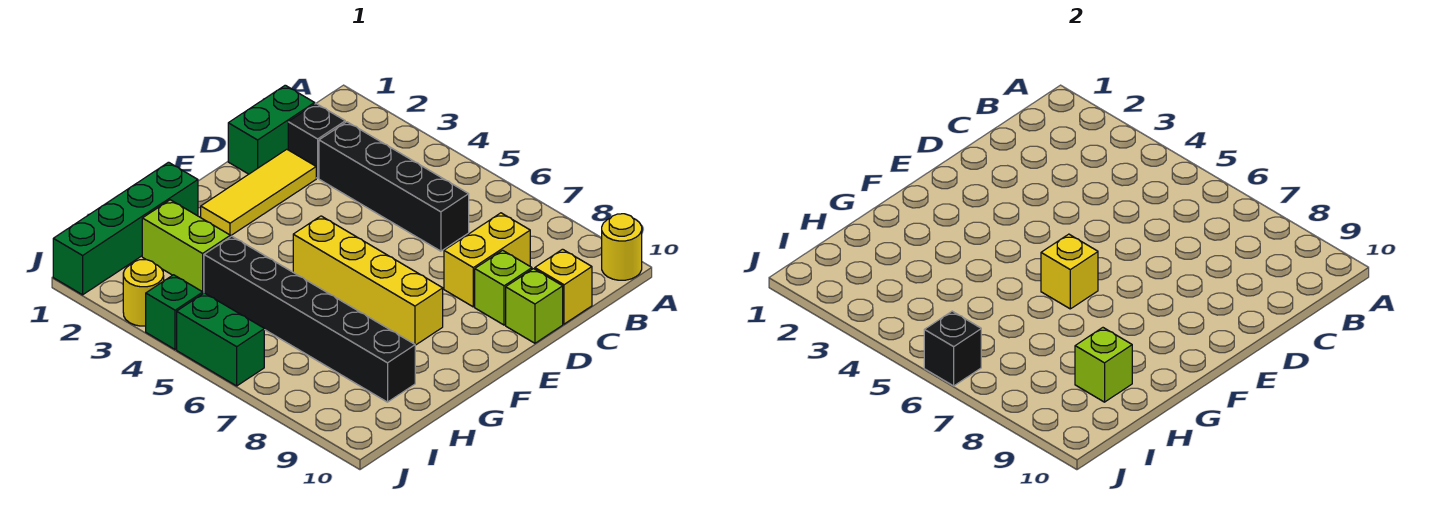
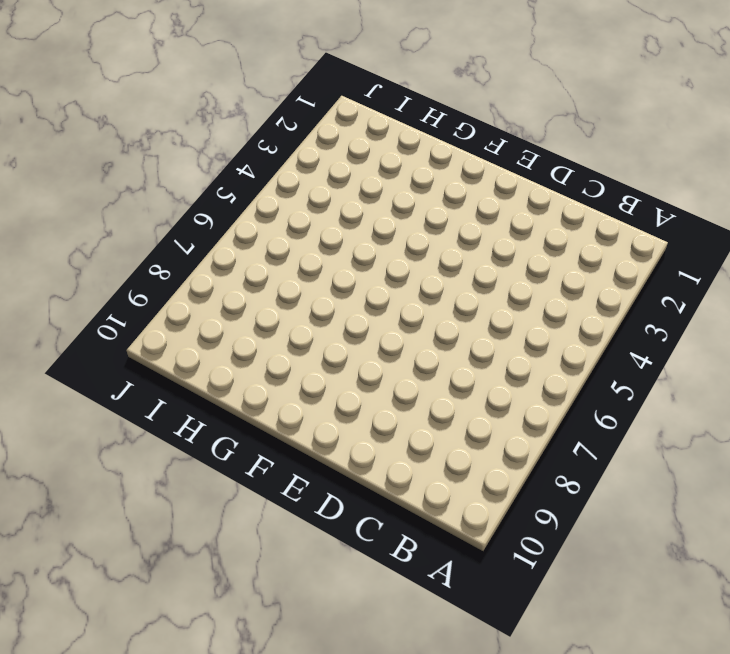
none -> yellow 1x1 round brick [602,214,642,280]
none -> green 1x2 brick [228,85,315,174]
none -> black 1x1 brick [288,104,345,178]

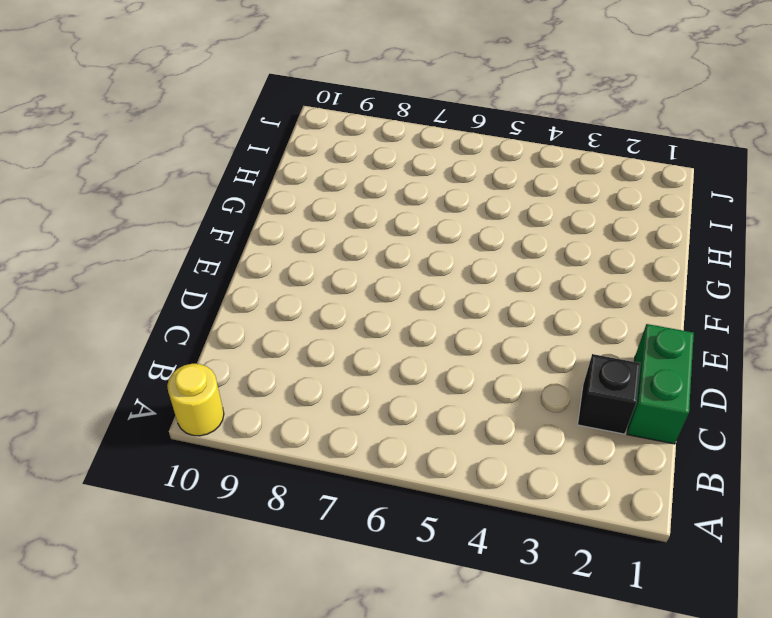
none -> black 1x4 brick [319,122,469,251]
none -> yellow 1x2 brick [444,213,530,307]
none -> yellow 1x1 brick [535,249,592,324]

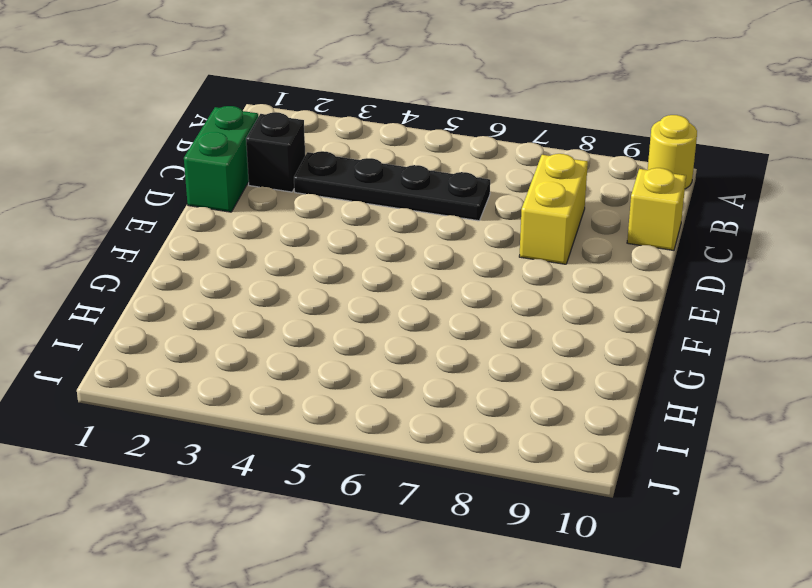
black 1x4 plate [294,151,490,221] -> black 1x4 brick [319,122,469,251]
none -> yellow 1x3 tile [201,149,316,236]
none -> lime 1x1 brick [475,250,532,325]
none -> lime 1x1 brick [506,269,563,343]

